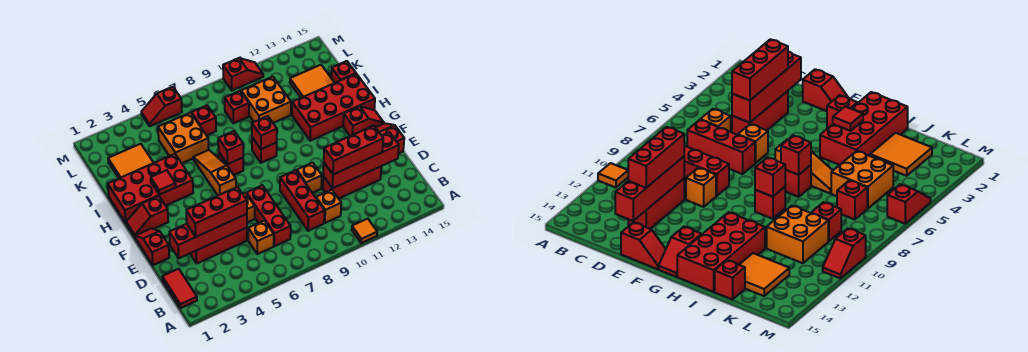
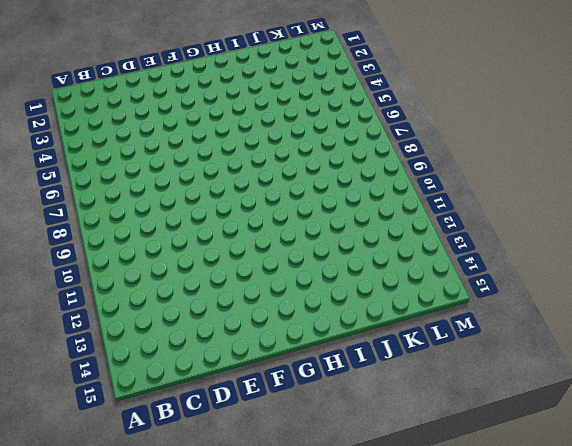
none -> orange 1x1 tile [352,219,377,243]
none -> red 1x2 tile [162,269,197,308]
none -> orange 1x1 brick [248,221,274,254]
none -> red 1x3 brick [246,185,291,246]

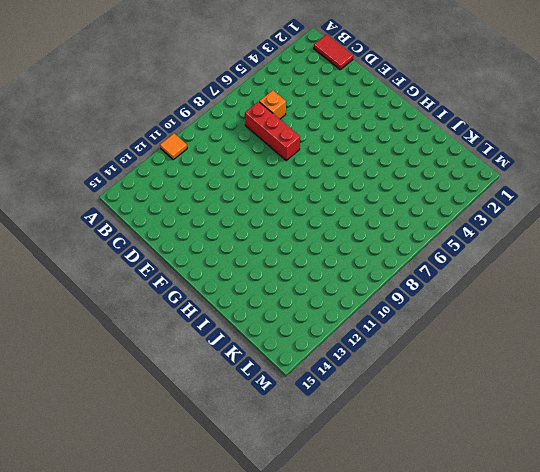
none -> red 1x3 brick [280,170,324,231]
none -> orange 1x1 brick [316,190,341,223]
none -> red 1x3 brick [190,228,247,263]
none -> red 1x3 brick [323,166,381,199]

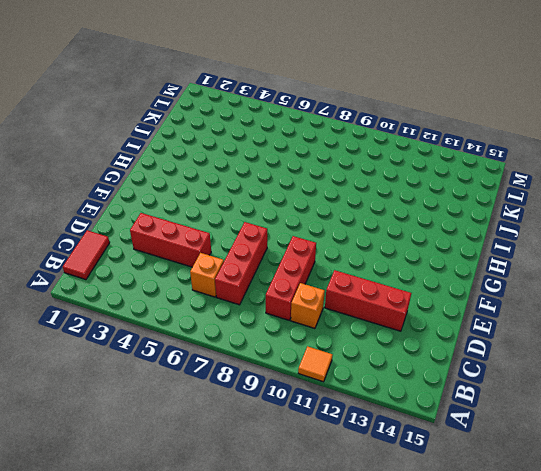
none -> red 1x2 slope [135,228,169,265]
none -> orange 1x1 brick [243,193,255,222]
none -> orange 1x1 brick [297,163,322,193]
none -> red 1x2 slope [375,123,404,154]

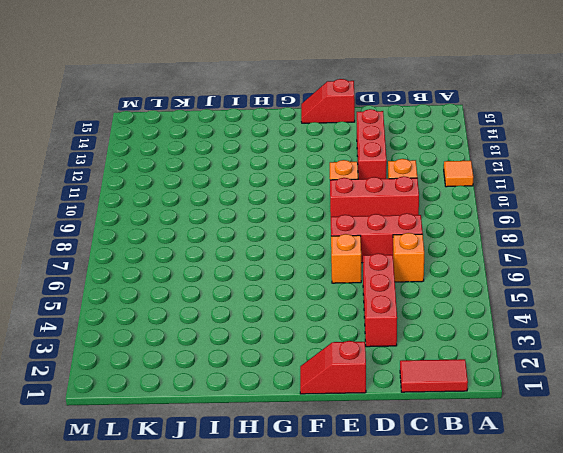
none -> red 1x2 slope [126,196,168,237]
none -> orange 1x3 slope [193,150,236,195]
none -> red 1x2 slope [343,106,384,136]
none -> red 2x4 brick [108,154,193,223]

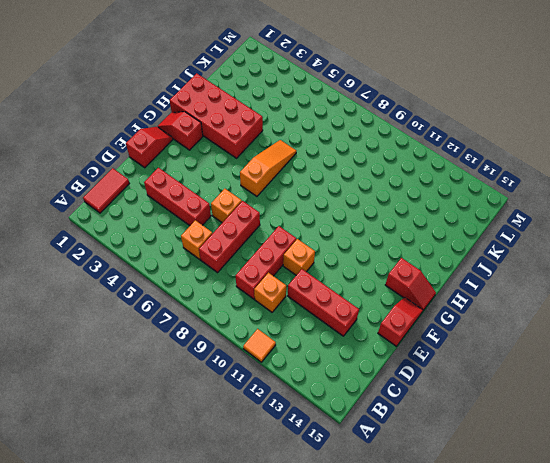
none -> red 1x1 brick [219,153,243,175]
none -> red 1x1 brick [252,138,277,163]
none -> red 2x4 brick [292,74,375,141]
none -> orange 2x2 tile [108,144,153,178]

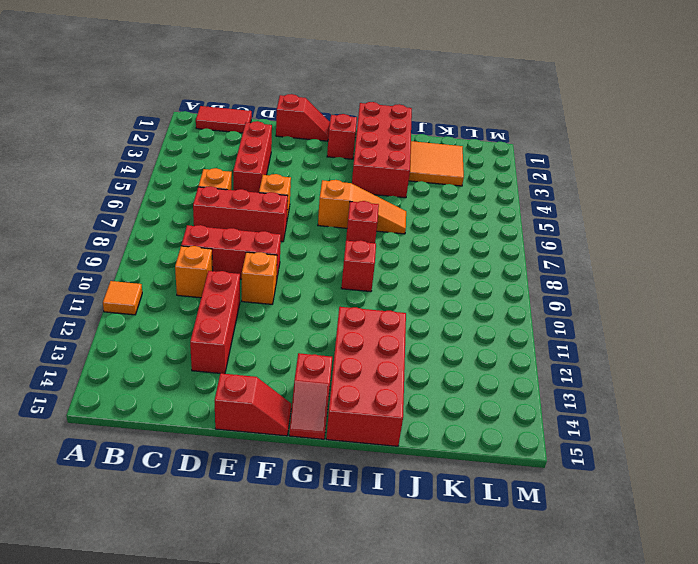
none -> orange 2x2 brick [158,113,209,163]
none -> orange 2x2 brick [241,77,291,123]
none -> orange 2x2 tile [290,65,334,98]
none -> red 1x1 brick [331,61,356,83]

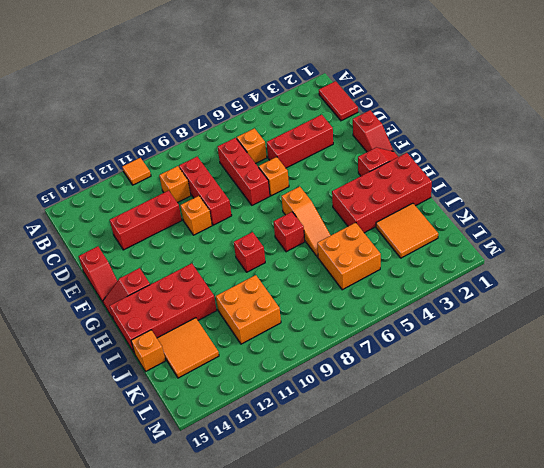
orange 1x1 brick [131,330,166,372] -> red 1x1 brick [331,61,356,83]
none -> red 1x1 brick [191,106,216,135]
none -> red 1x1 brick [225,91,249,123]
none -> red 1x2 slope [141,87,182,126]
none -> red 1x2 slope [223,58,263,90]

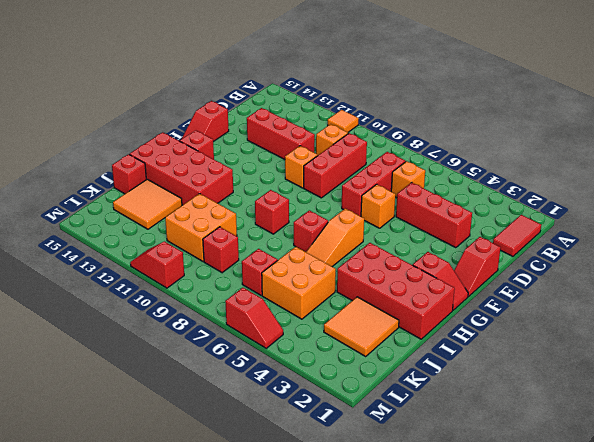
none -> red 1x4 brick [169,214,247,258]
none -> red 1x4 brick [323,132,399,188]
none -> red 1x1 tile [151,170,176,195]
none -> red 1x1 brick [218,131,243,164]

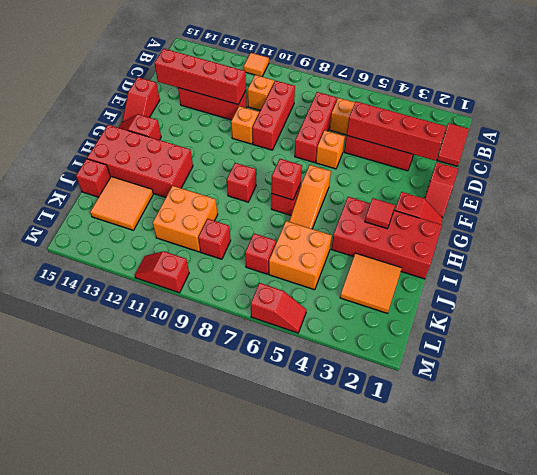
none -> red 1x1 brick [252,116,277,149]
none -> red 1x3 brick [186,187,247,237]
none -> red 1x3 brick [324,126,383,174]

